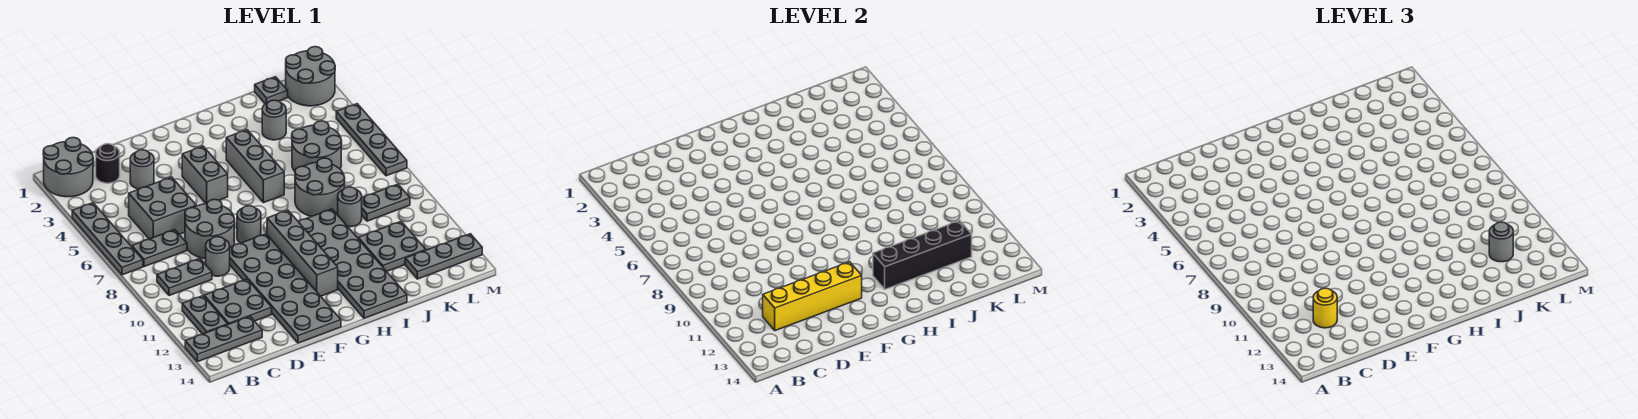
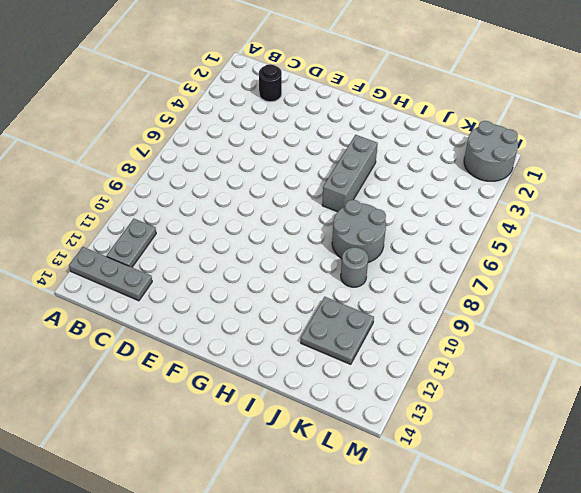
none -> grey 2x2 round brick [43,138,93,197]
none -> grey 1x4 plate [72,203,143,275]
none -> grey 1x2 plate [132,230,187,267]
none -> grey 1x2 plate [157,259,212,296]

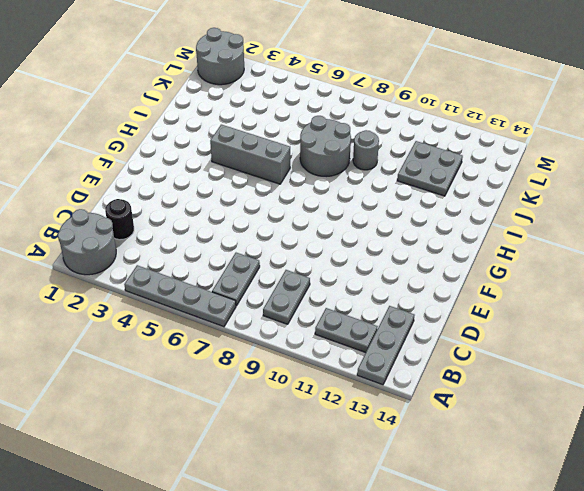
none -> grey 2x2 brick [129,177,196,239]
none -> grey 2x2 plate [204,279,272,324]
none -> grey 1x1 round brick [130,150,154,189]
none -> grey 2x2 round brick [185,199,235,259]

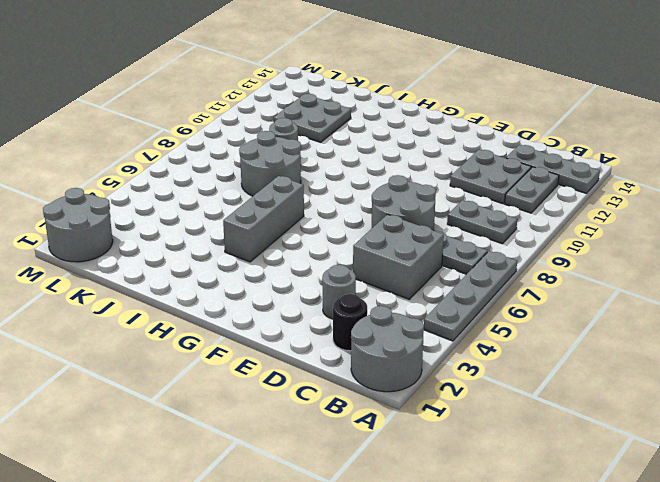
none -> grey 1x1 round brick [206,237,230,276]
none -> grey 2x6 plate [230,234,341,343]
none -> grey 1x2 brick [182,146,228,204]
none -> grey 1x1 round brick [237,206,261,243]

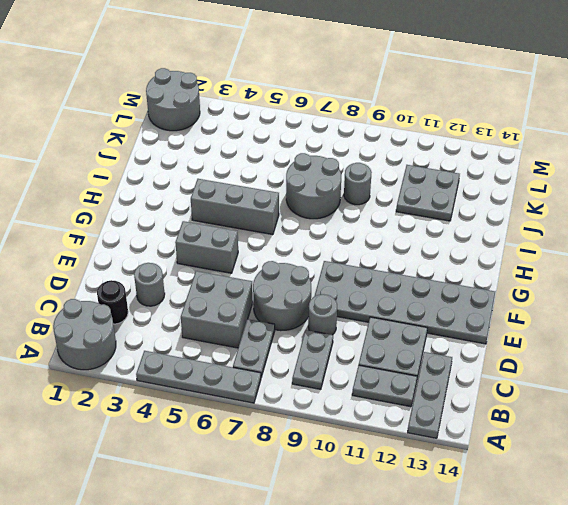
none -> grey 1x1 round brick [237,206,261,243]
none -> grey 1x4 brick [267,210,338,296]
none -> grey 2x6 plate [298,209,407,318]
none -> grey 1x1 round brick [262,100,286,140]

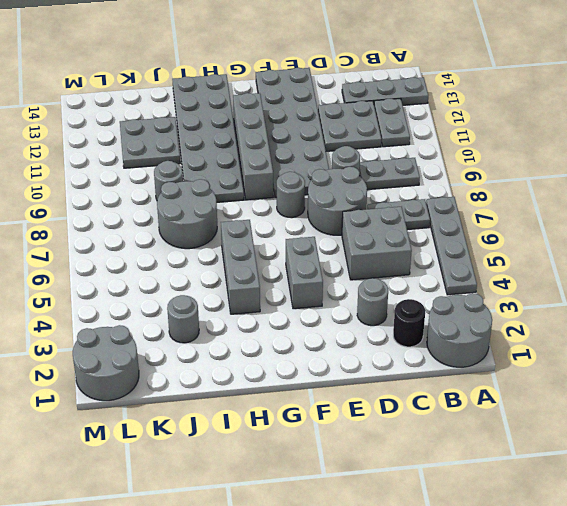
none -> grey 2x2 round brick [292,121,342,171]
none -> grey 1x1 plate [255,77,288,104]
none -> grey 1x2 plate [362,184,410,221]
none -> grey 1x3 plate [405,234,482,279]

